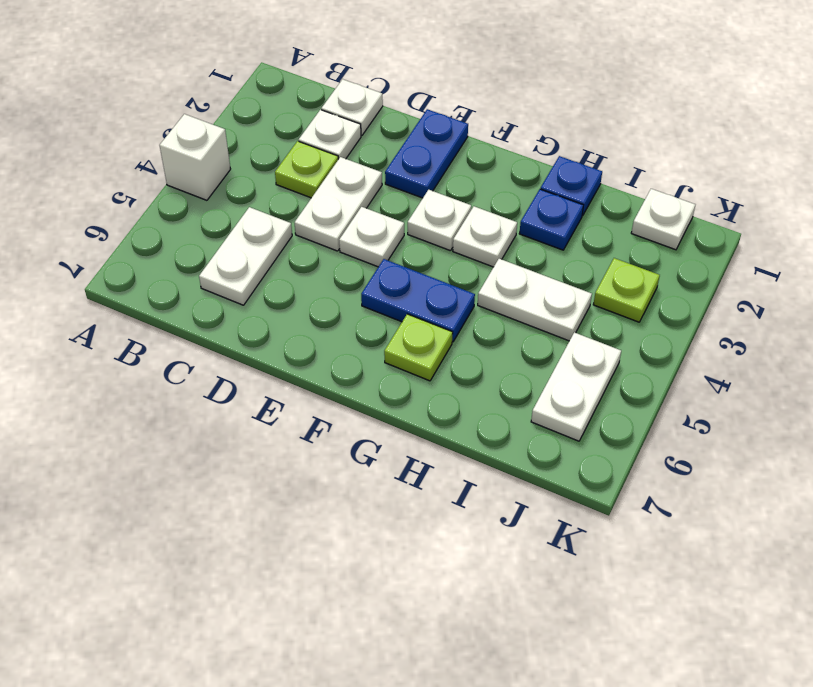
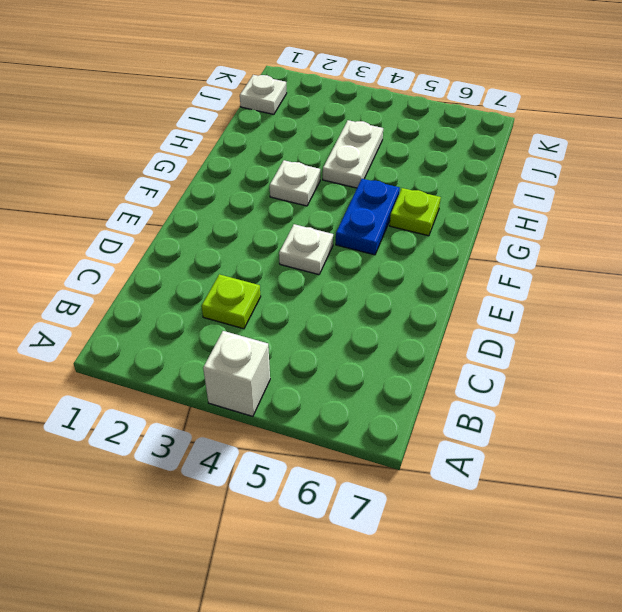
none -> white 1x1 plate [321,79,383,135]
none -> white 1x1 plate [299,110,361,159]
none -> white 1x2 plate [199,207,292,305]

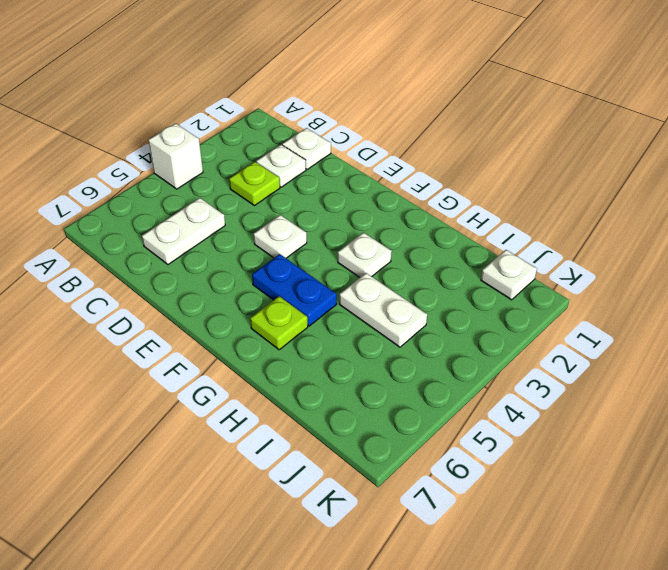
none -> white 1x2 plate [294,157,382,251]
none -> blue 1x2 plate [385,109,468,198]
none -> white 1x1 plate [408,190,471,251]

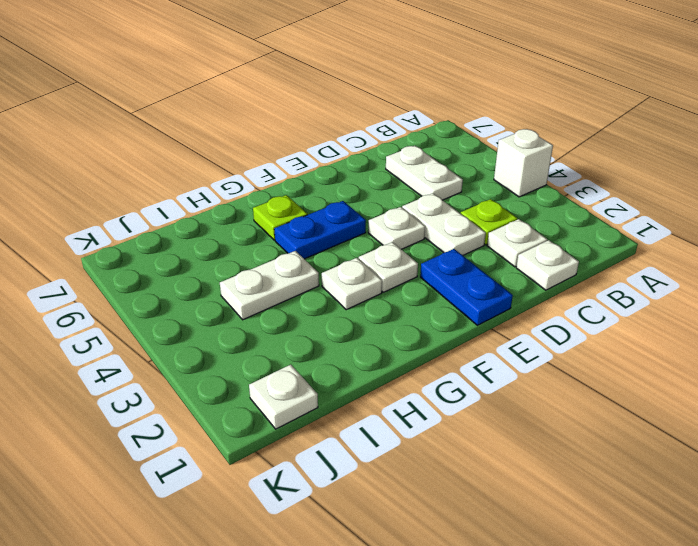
none -> blue 1x1 plate [541,156,602,216]
none -> blue 1x1 plate [519,189,583,250]
none -> lime 1x1 plate [593,258,660,322]

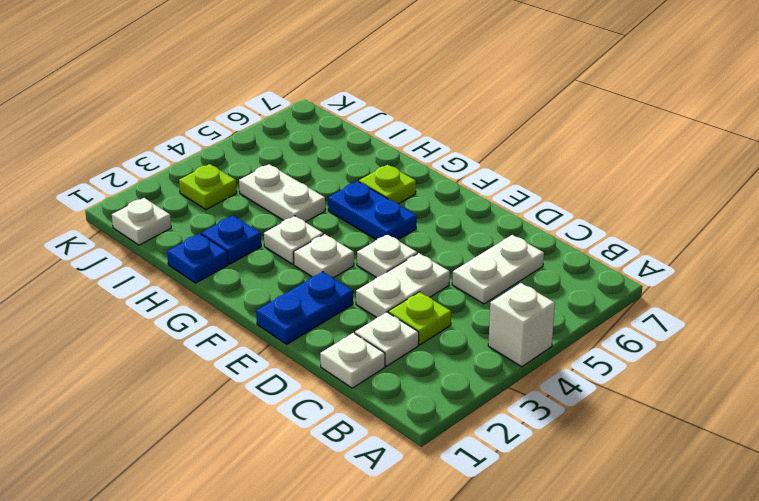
none -> white 1x2 plate [531,332,621,441]

